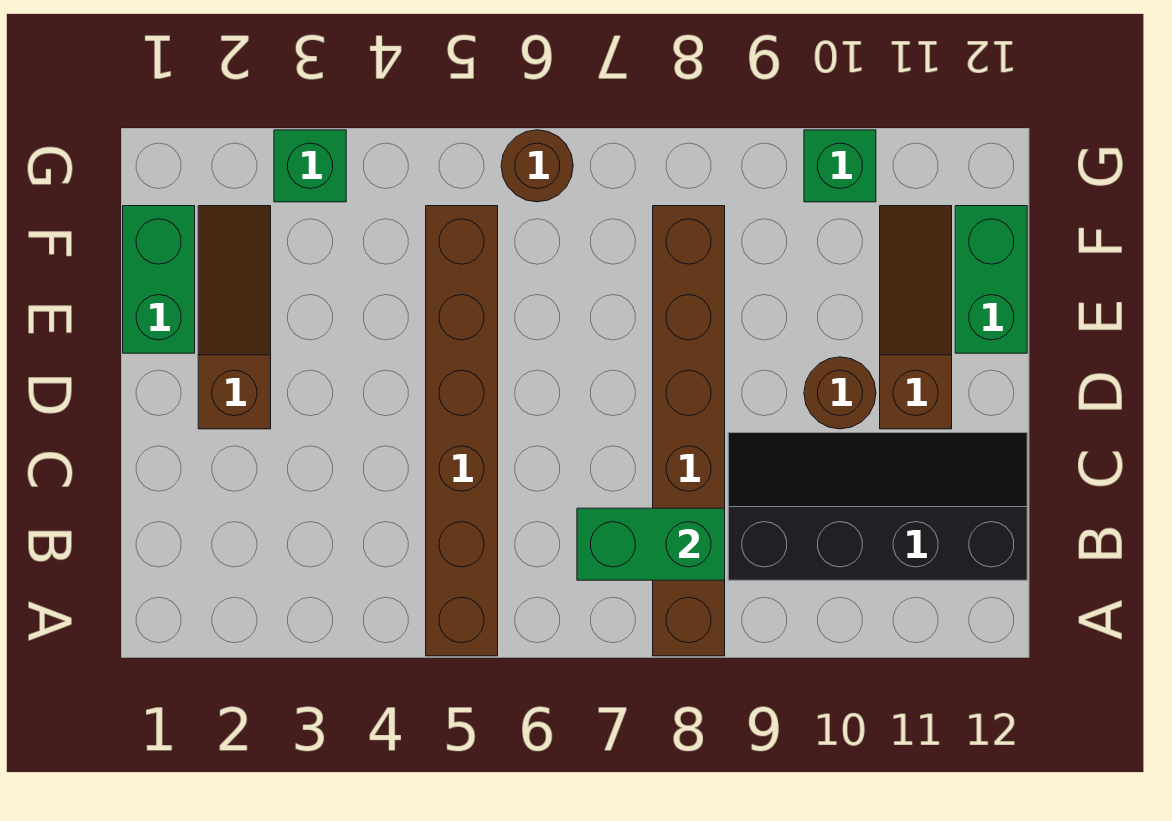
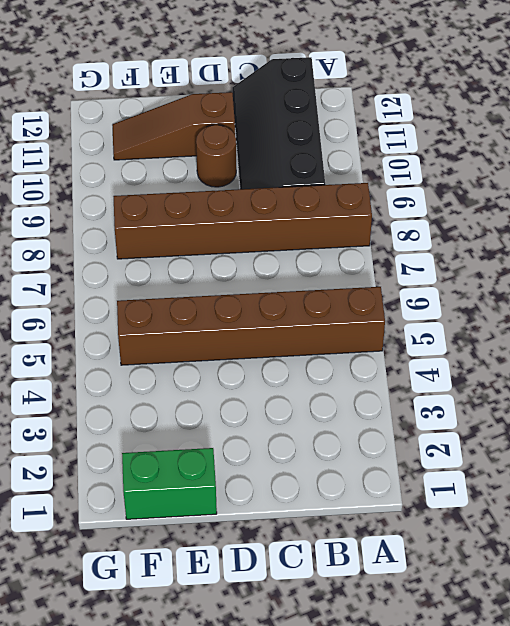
none -> brown 1x3 slope [198,206,271,429]
none -> green 1x2 brick [955,206,1027,353]
none -> green 1x1 brick [274,130,346,202]

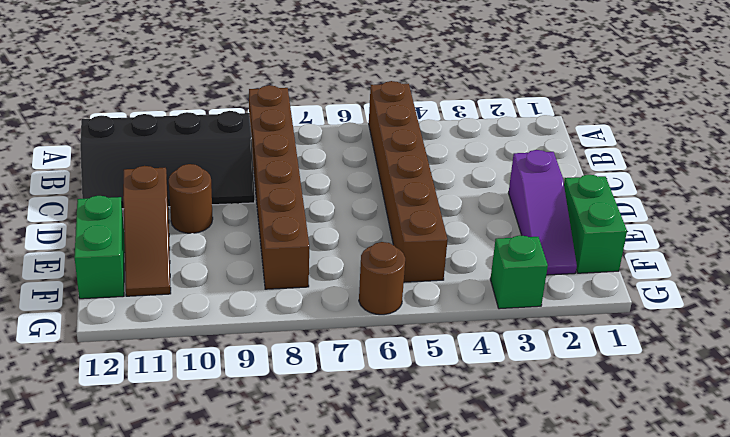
purple 1x3 slope [509,150,577,275] -> brown 1x3 slope [198,206,271,429]
none -> green 1x1 brick [804,130,876,202]
none -> green 1x2 brick [577,508,725,580]

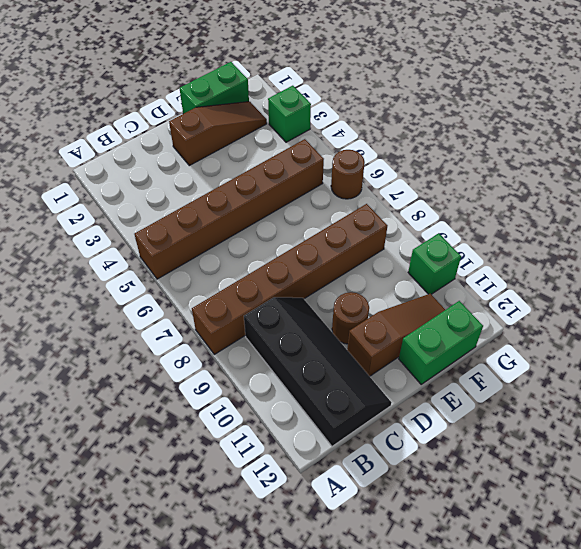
none -> green 1x2 brick [577,508,725,580]

